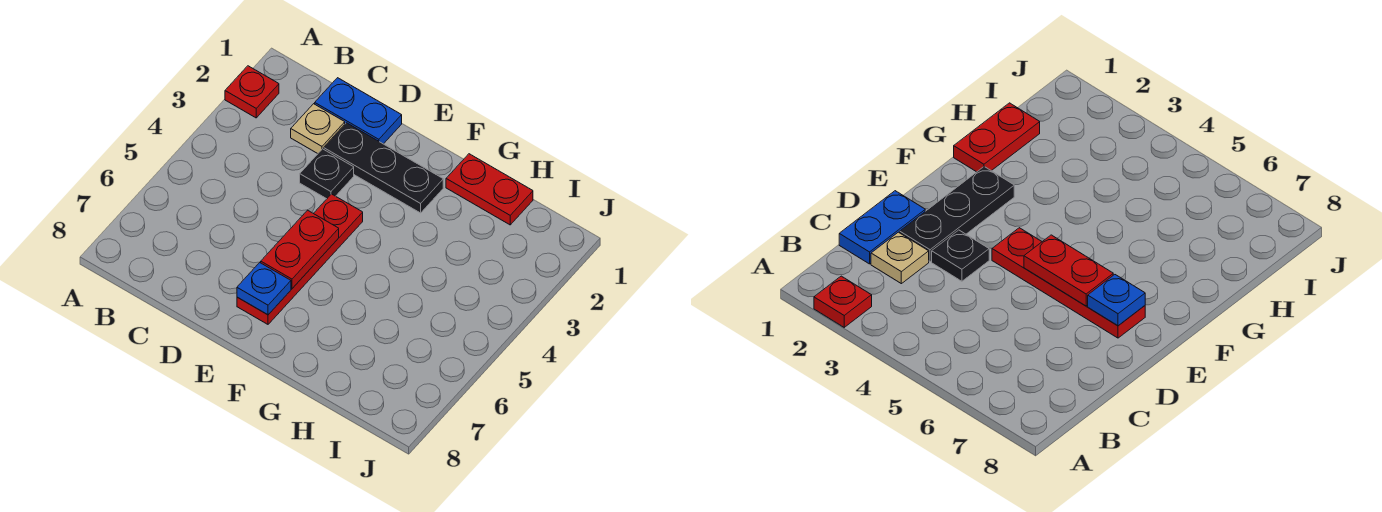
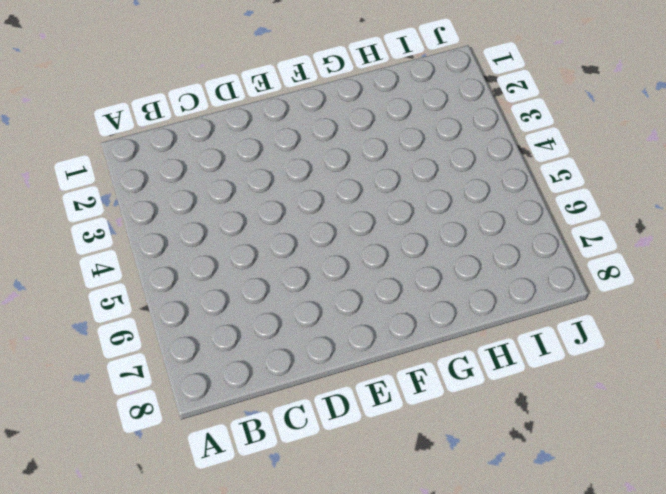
none -> red 1x1 plate [225,66,279,118]
none -> blue 1x2 plate [315,78,402,144]

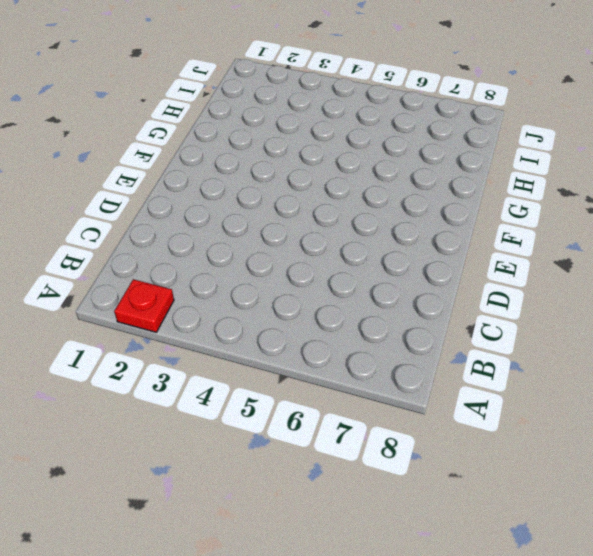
none -> blue 1x2 plate [315,78,402,144]
none -> tan 1x1 plate [291,104,345,154]

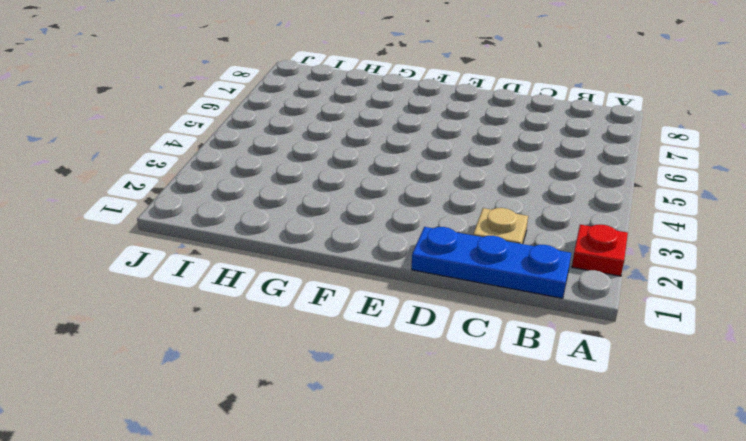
blue 1x3 plate [412,227,571,298] -> blue 1x2 plate [315,78,402,144]
none -> black 1x3 plate [324,123,443,213]
none -> black 1x1 plate [300,149,354,199]

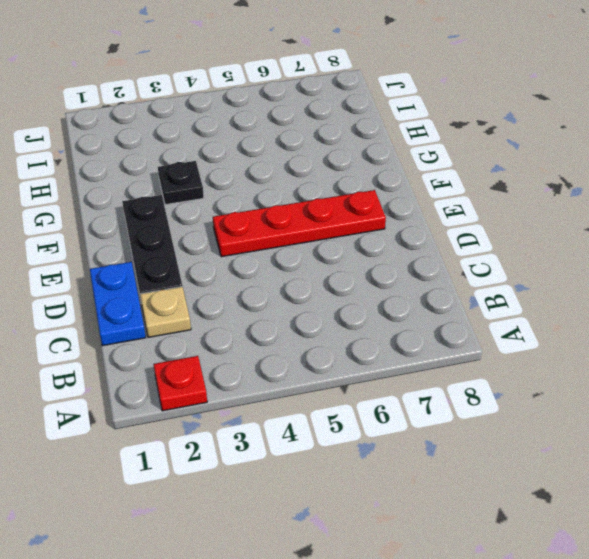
black 1x1 plate [158,161,204,205] -> black 1x1 plate moved to [300,149,354,199]
none -> red 1x2 plate [446,154,533,225]
none -> red 1x2 plate [261,210,339,288]

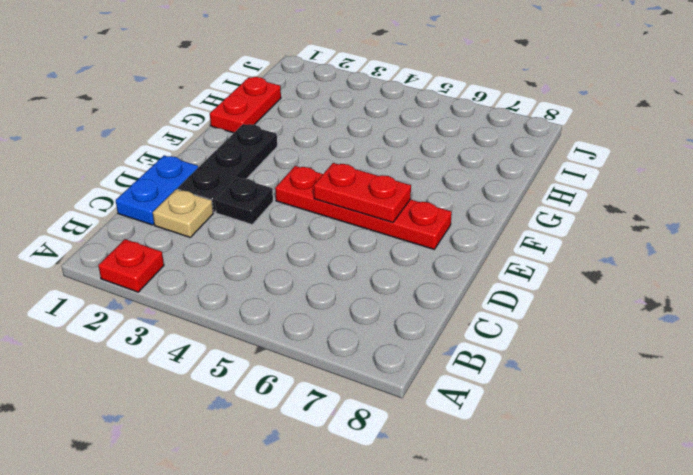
none -> blue 1x1 plate [237,263,291,315]

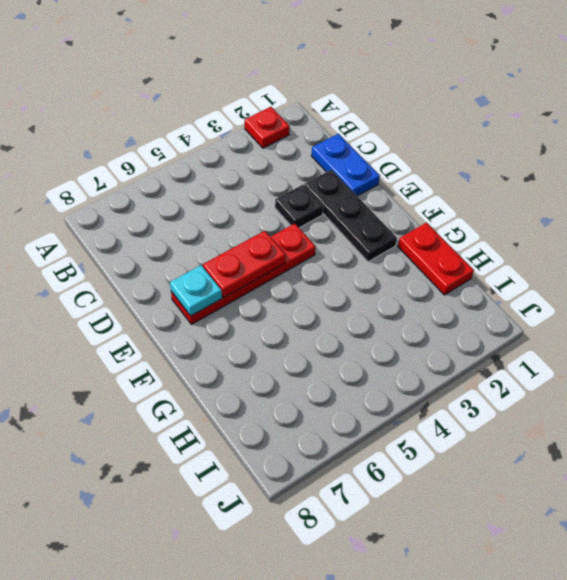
cyan 1x1 plate [170,265,222,316] -> blue 1x1 plate [237,263,291,315]
none -> tan 1x1 plate [291,104,345,154]

